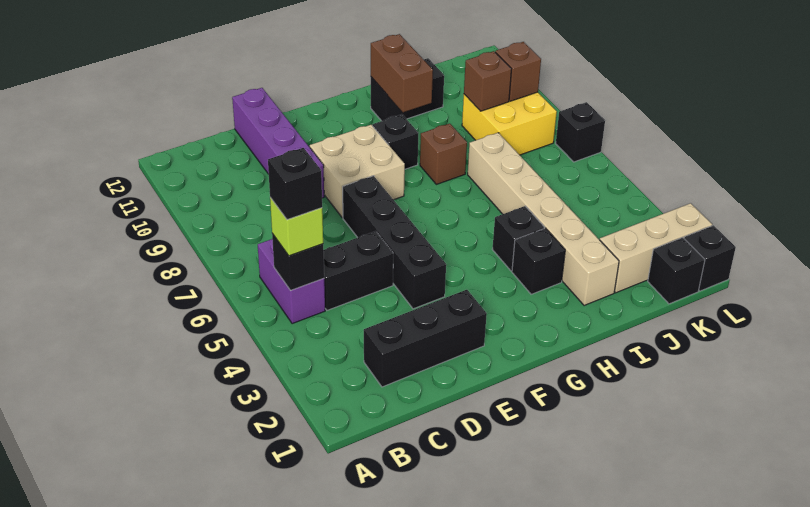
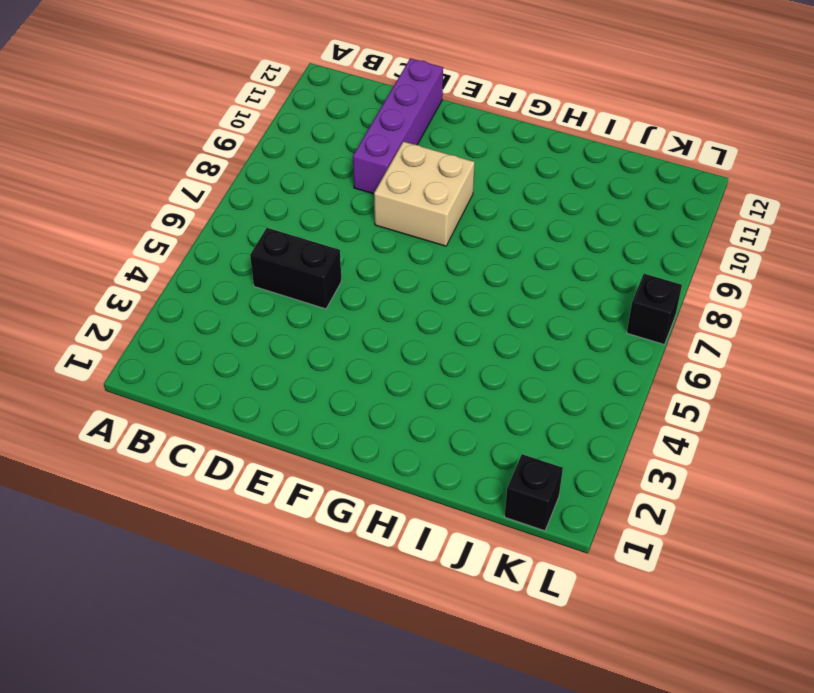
none -> purple 1x2 brick [258,239,325,324]
none -> black 1x3 brick [364,290,487,387]
none -> black 1x4 brick [343,176,446,309]

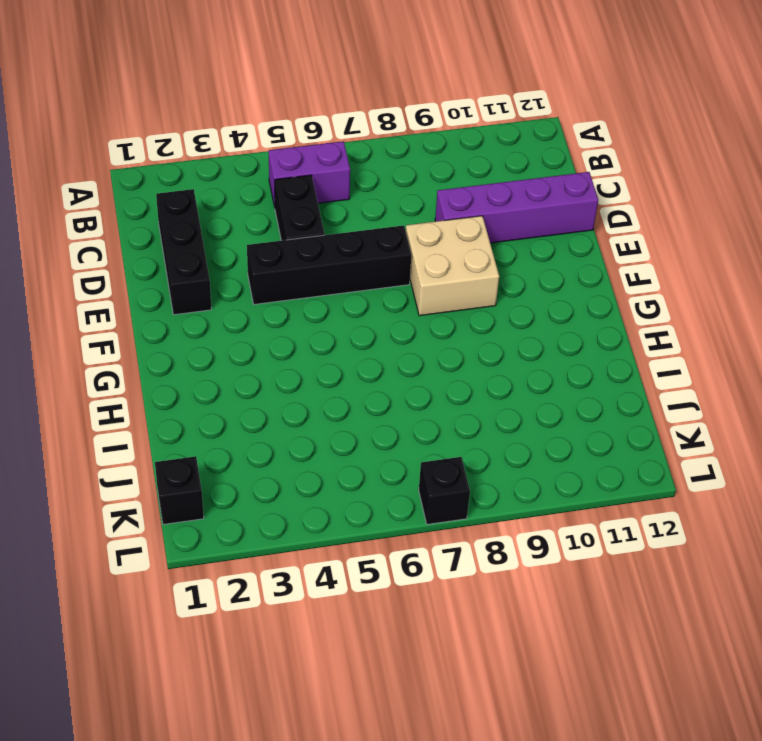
none -> black 1x1 brick [373,114,418,169]
none -> black 1x1 brick [512,228,565,294]
none -> black 1x1 brick [492,206,544,271]

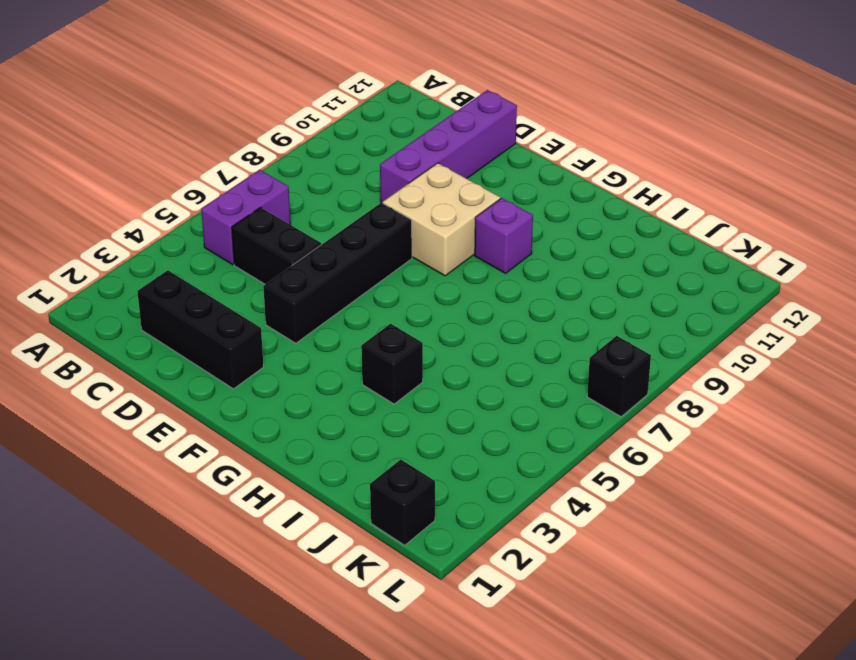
purple 1x1 brick [475,198,533,273] -> black 1x1 brick [373,114,418,169]
none -> black 1x1 brick [512,228,565,294]
none -> brown 1x1 brick [420,124,467,184]
none -> black 1x2 brick [371,58,444,121]

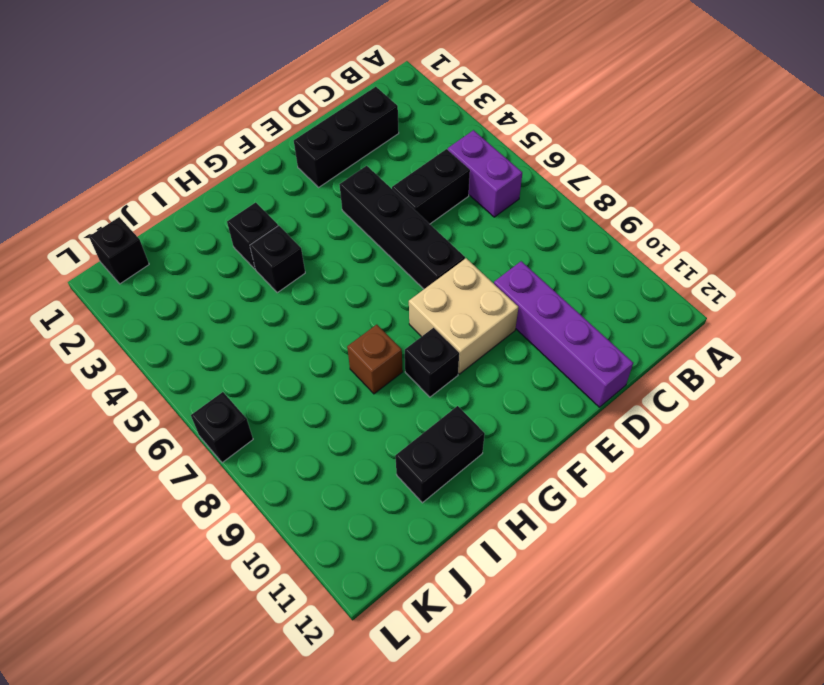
none -> tan 1x6 brick [468,133,619,306]
none -> tan 1x3 brick [600,203,712,293]
none -> yellow 2x2 brick [462,92,557,155]

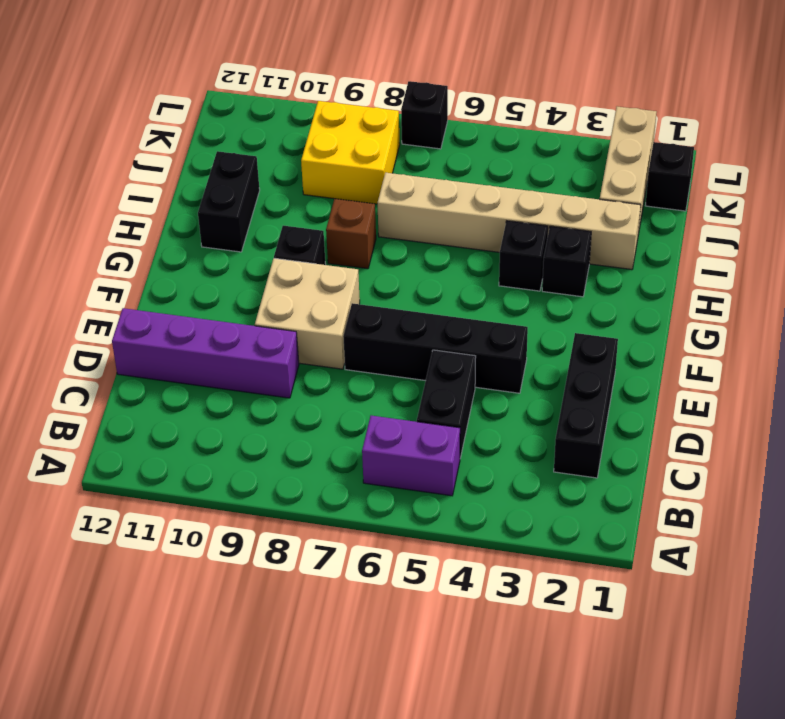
none -> black 1x1 brick [684,225,736,291]
none -> black 1x1 brick [272,233,324,291]
none -> brown 1x2 brick [371,34,433,112]

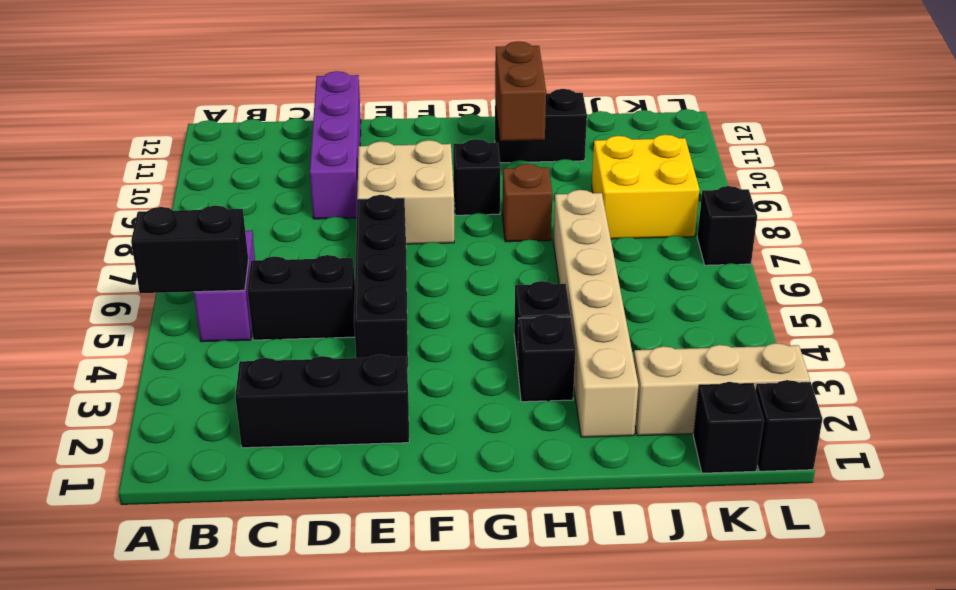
black 1x2 brick [131,205,248,293] -> black 1x1 brick [272,233,324,291]
none -> brown 1x1 brick [464,51,511,111]
none -> brown 1x1 brick [495,42,541,101]
none -> lime 1x1 brick [270,198,323,256]

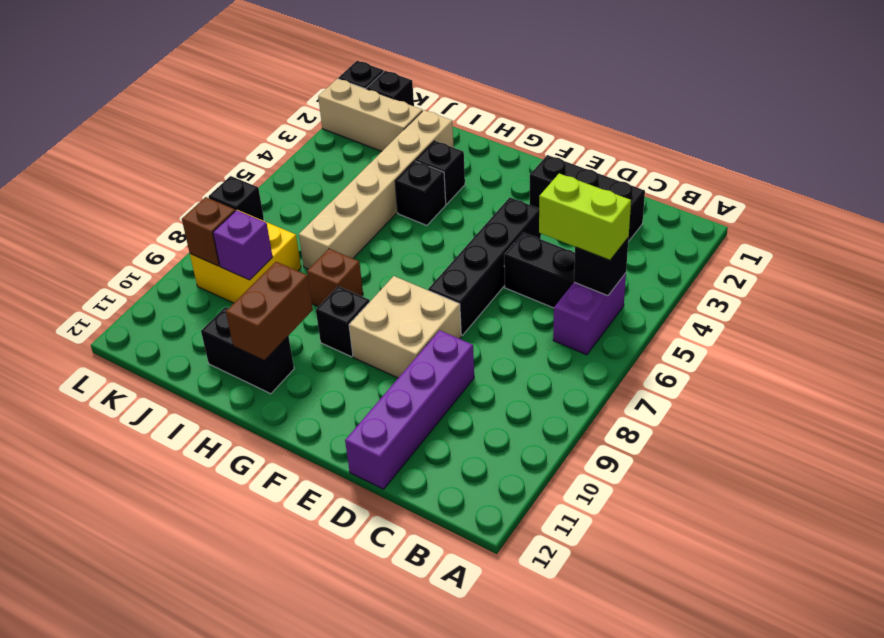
lime 1x2 brick [539,174,631,260] -> lime 1x1 brick [270,198,323,256]
purple 1x1 brick [213,210,272,280] -> brown 1x1 brick [464,51,511,111]
none -> black 1x1 brick [268,148,322,220]

